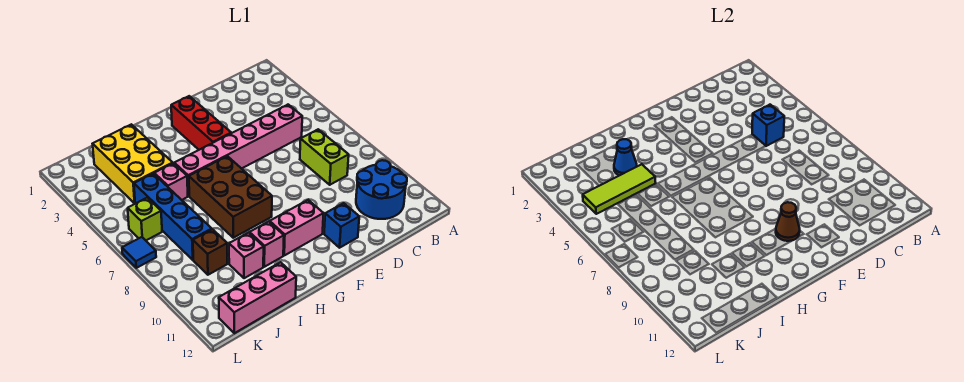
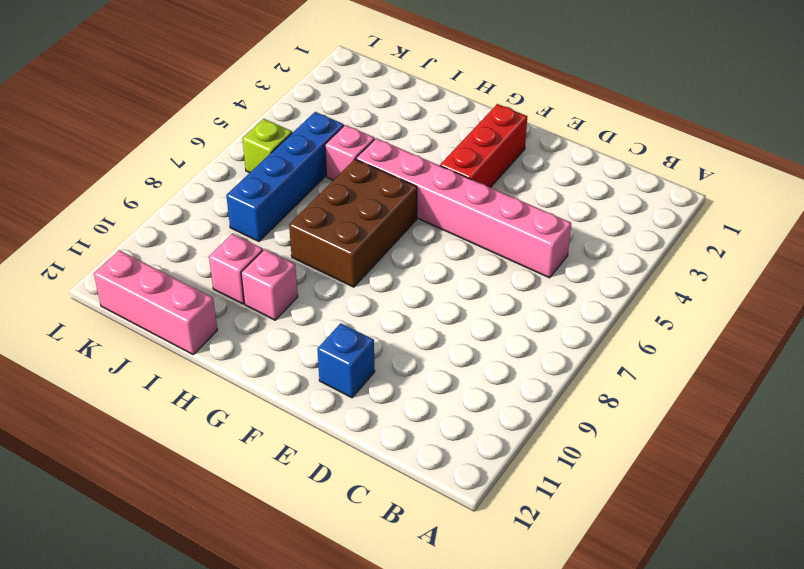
none -> blue 2x2 round brick [356,160,407,219]
none -> lime 1x2 brick [300,129,349,185]
none -> pink 1x2 brick [270,200,324,255]

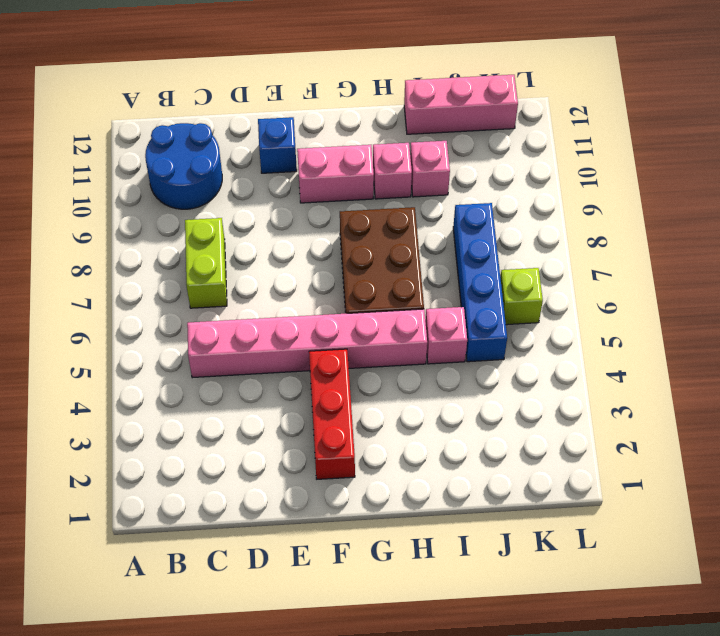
none -> yellow 2x3 brick [93,124,173,203]
none -> brown 1x1 brick [193,229,227,275]
none -> blue 1x1 tile [122,237,156,268]

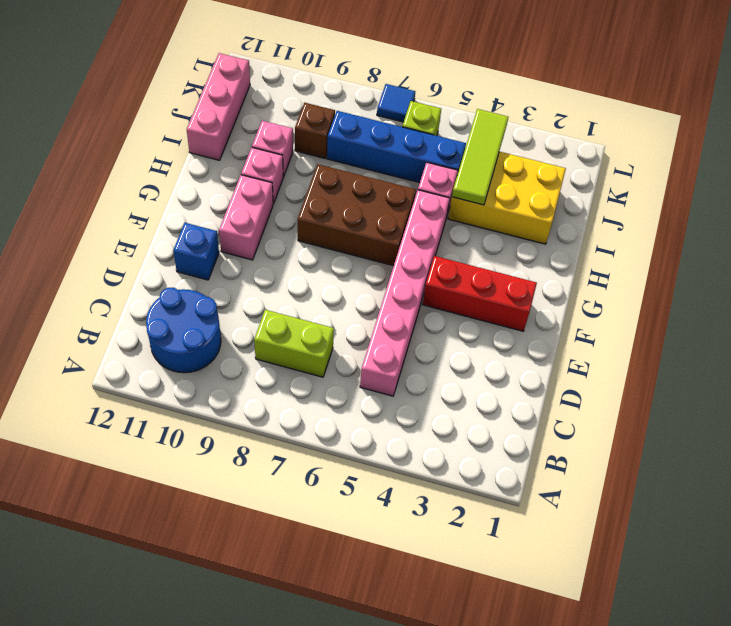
none -> blue 1x1 brick [752,105,784,146]
none -> brown 1x1 cone [776,202,800,241]
none -> blue 1x1 cone [614,139,637,176]

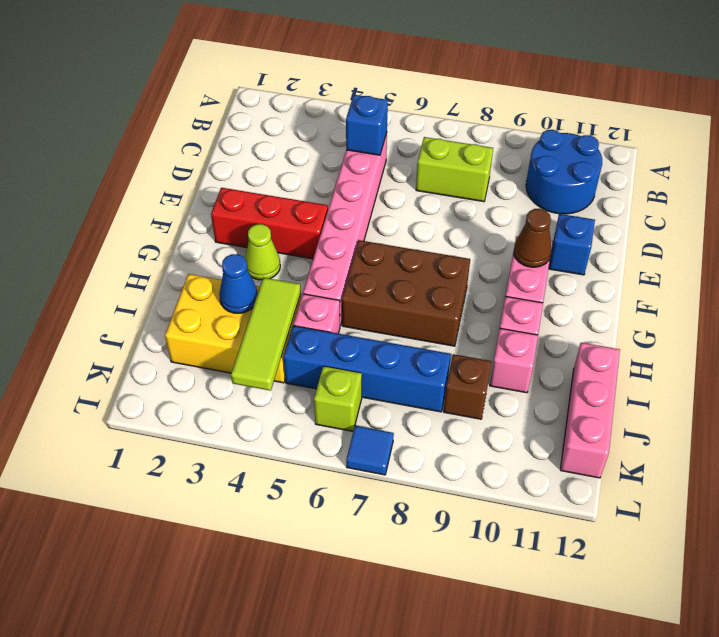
lime 1x1 cone [245,224,280,280] -> none

